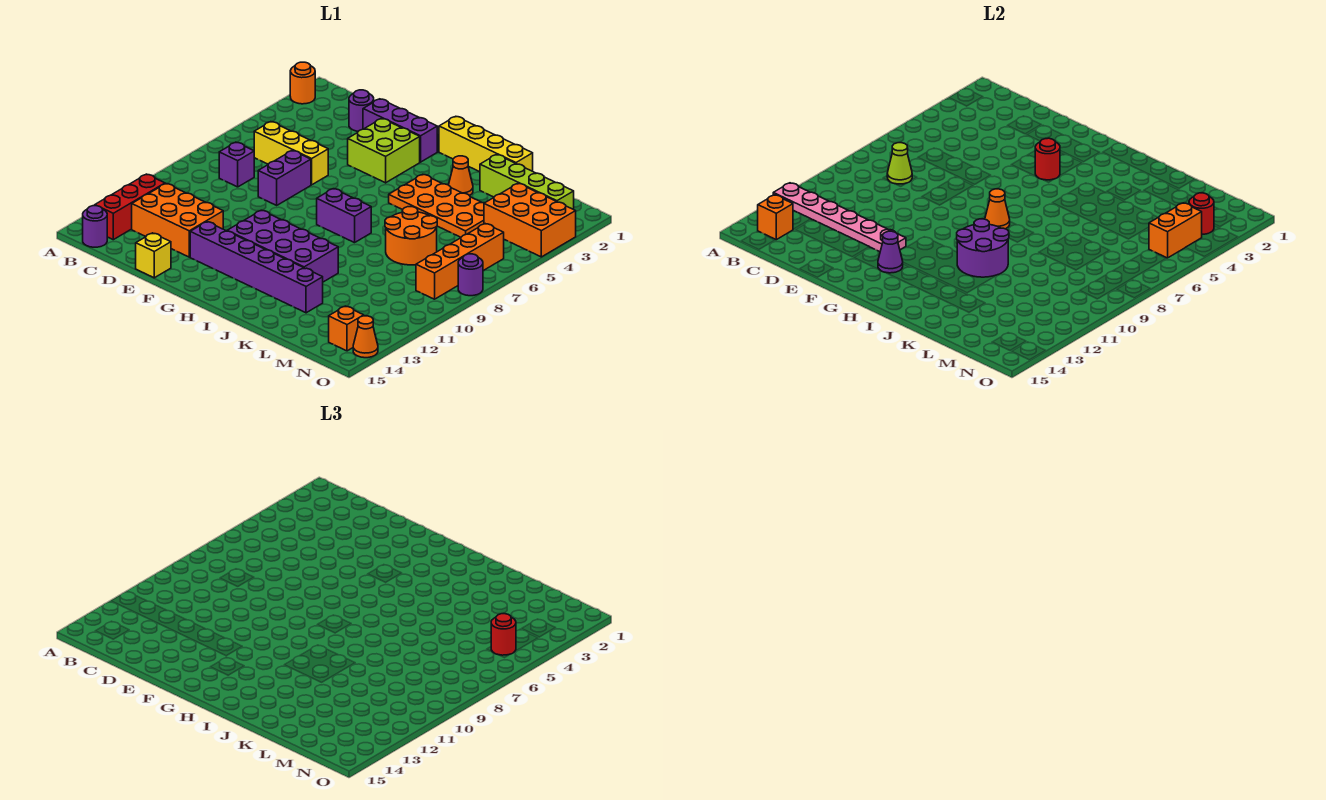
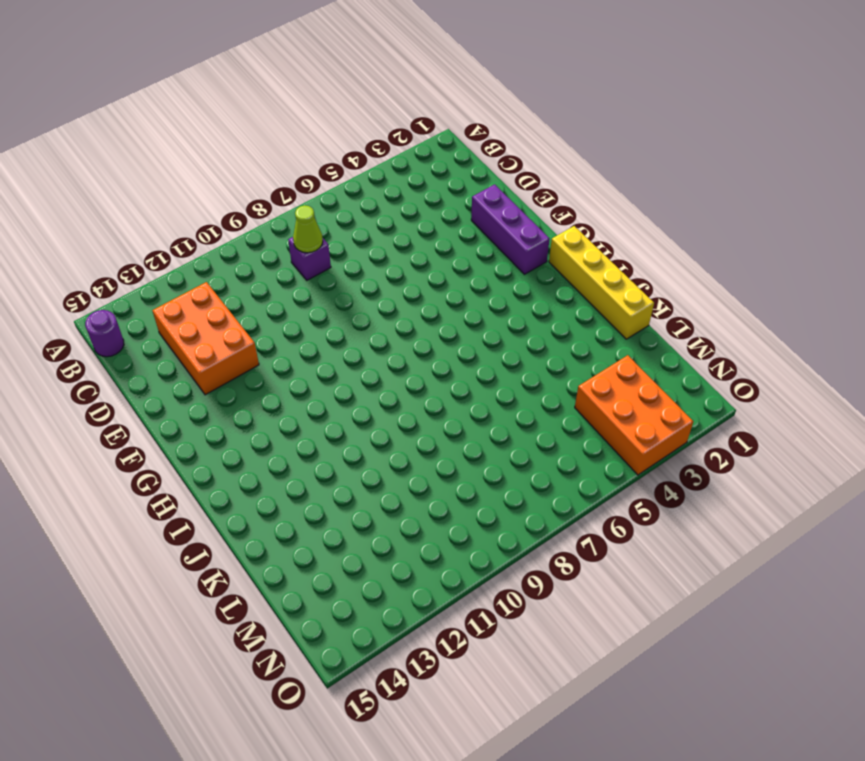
none -> orange 1x1 round brick [290,62,315,104]
none -> red 1x3 brick [95,174,165,240]
none -> yellow 1x3 brick [254,122,328,185]
none -> purple 1x1 round brick [349,90,374,131]

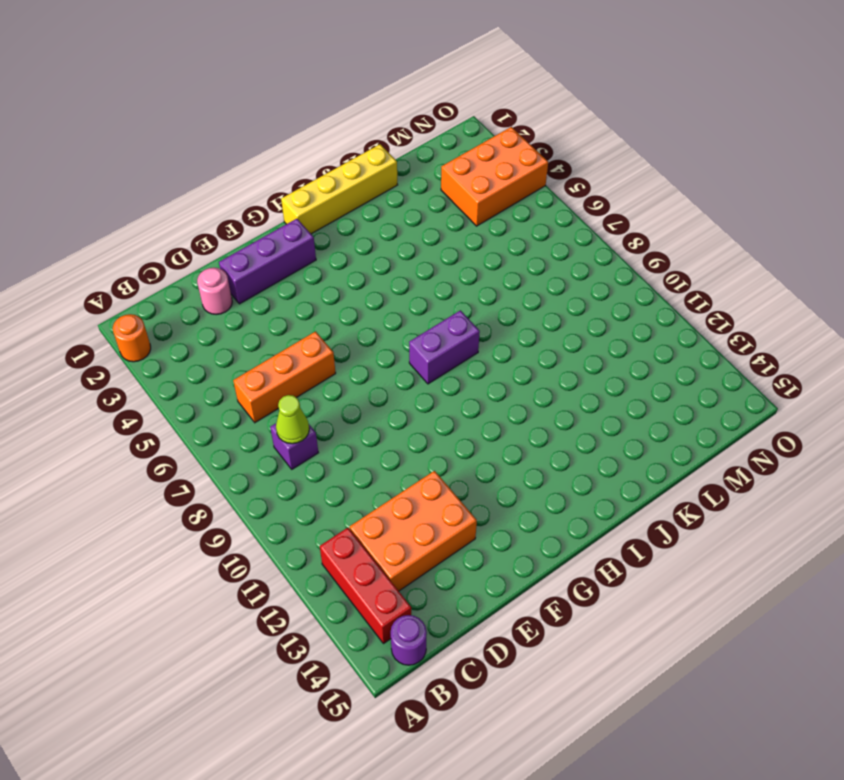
orange 1x3 brick [233,331,336,422] -> yellow 1x3 brick [254,122,328,185]
pink 1x1 round brick [197,268,232,315] -> purple 1x1 round brick [349,90,374,131]
none -> purple 1x2 brick [258,150,311,205]
none -> yellow 1x1 brick [136,233,171,278]
none -> lime 2x2 brick [348,118,420,183]
none -> purple 1x6 brick [190,222,323,313]

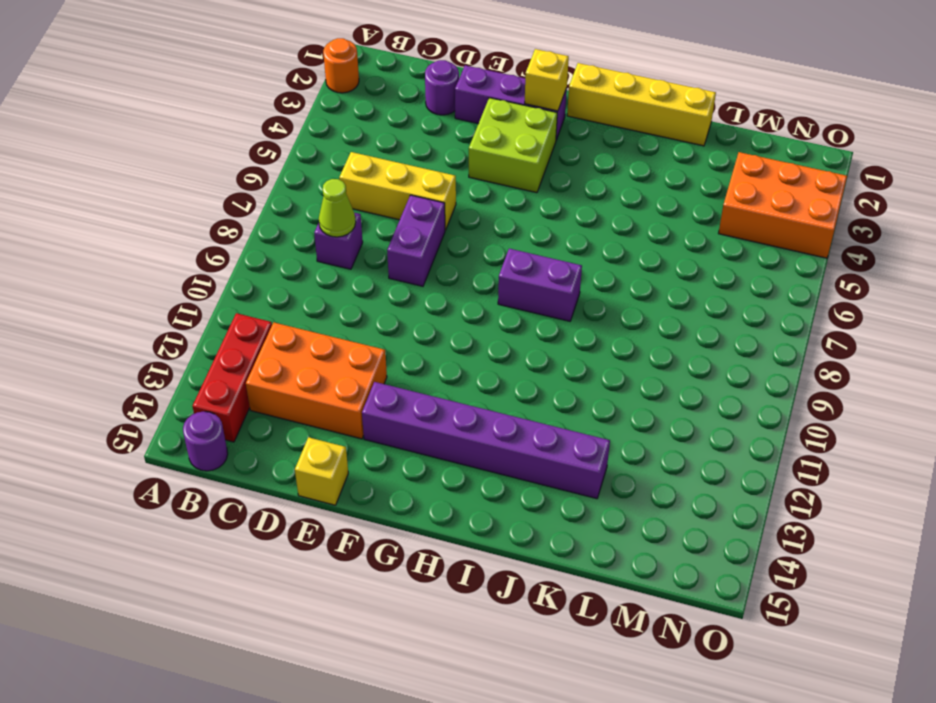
yellow 1x1 brick [525,49,569,111] -> none
none -> purple 2x4 brick [227,210,338,282]
none -> orange 2x4 plate [389,174,484,237]
none -> orange 1x1 cone [449,156,473,196]
none -> lime 1x4 brick [480,154,574,209]

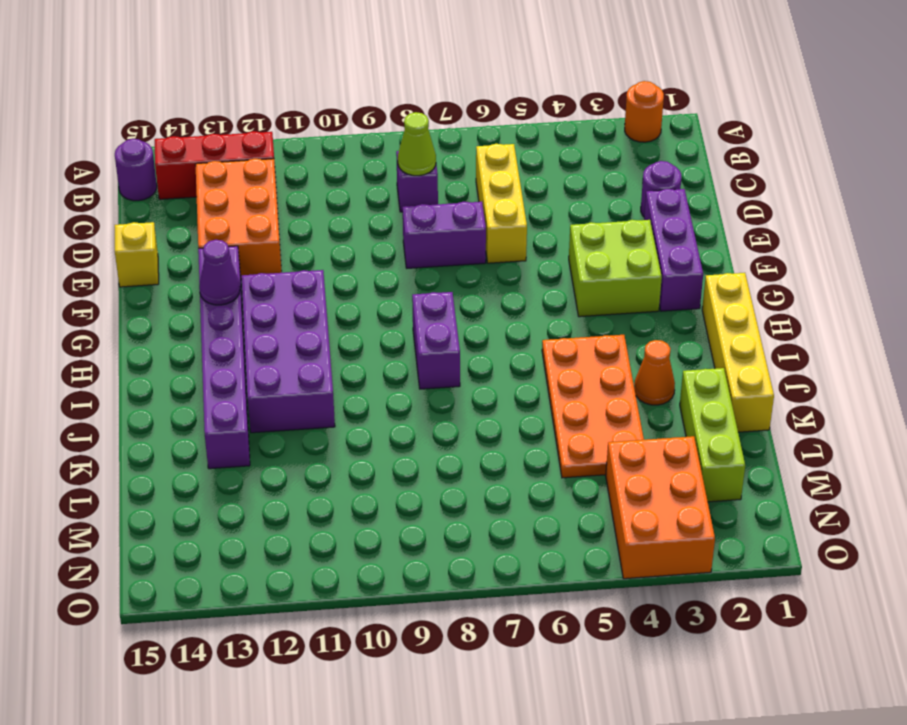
lime 1x3 brick [680,368,745,502] -> lime 1x4 brick [480,154,574,209]
none -> orange 2x2 round brick [385,207,437,265]
none -> orange 1x4 brick [416,224,504,299]
none -> orange 1x1 brick [329,306,364,351]
none -> purple 1x1 round brick [458,254,483,296]

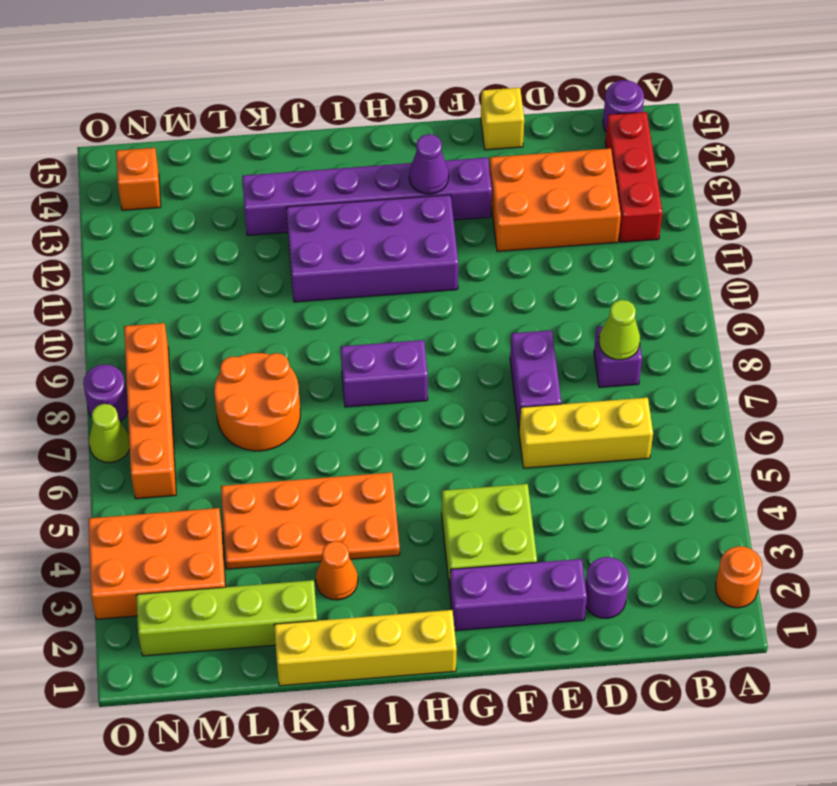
lime 1x1 cone [89,404,130,463] -> none
none -> orange 1x1 cone [353,316,378,358]
none -> pink 1x6 plate [773,183,906,252]
none -> orange 1x1 brick [758,195,793,240]
none -> red 1x1 round brick [1035,138,1060,180]

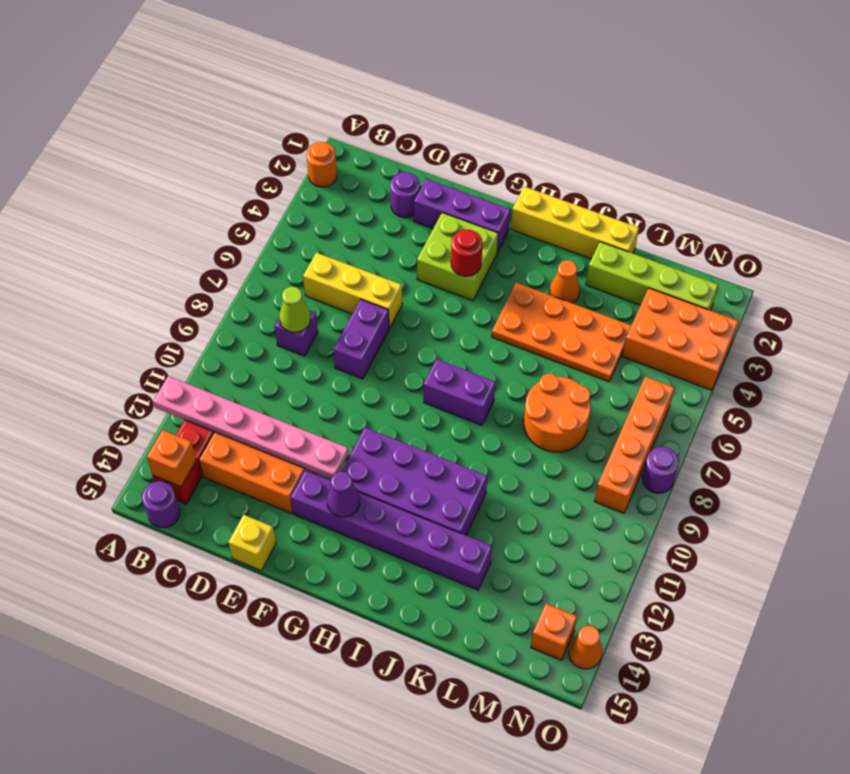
none -> orange 1x1 cone [985,189,1010,229]
none -> purple 2x2 round brick [957,219,1009,277]
none -> red 1x1 round brick [1189,193,1214,234]
none -> orange 1x2 brick [1149,203,1202,258]

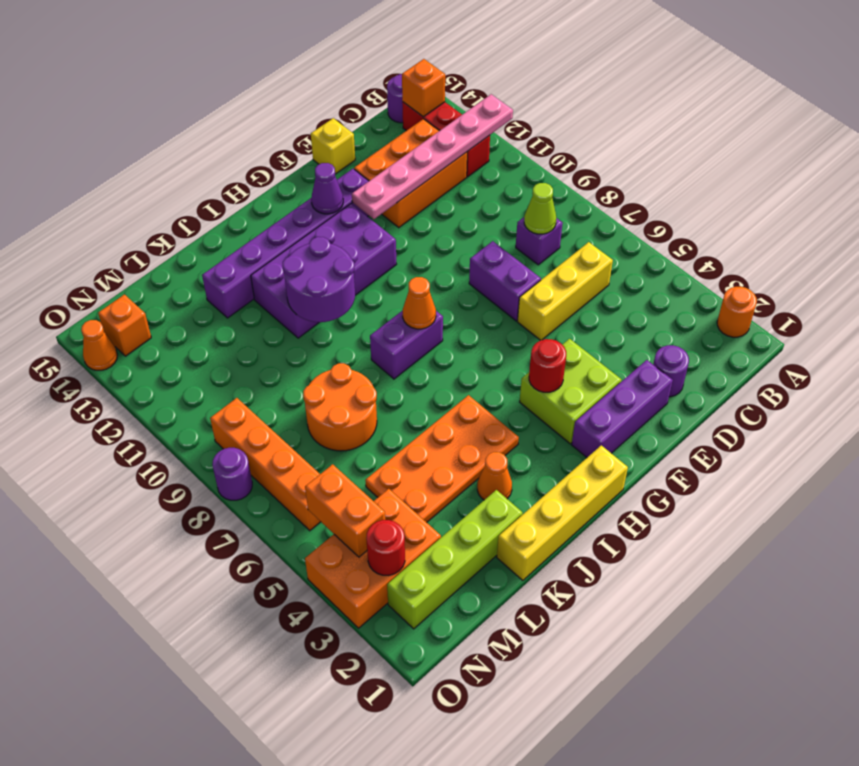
none -> red 1x1 round brick [491,614,516,655]

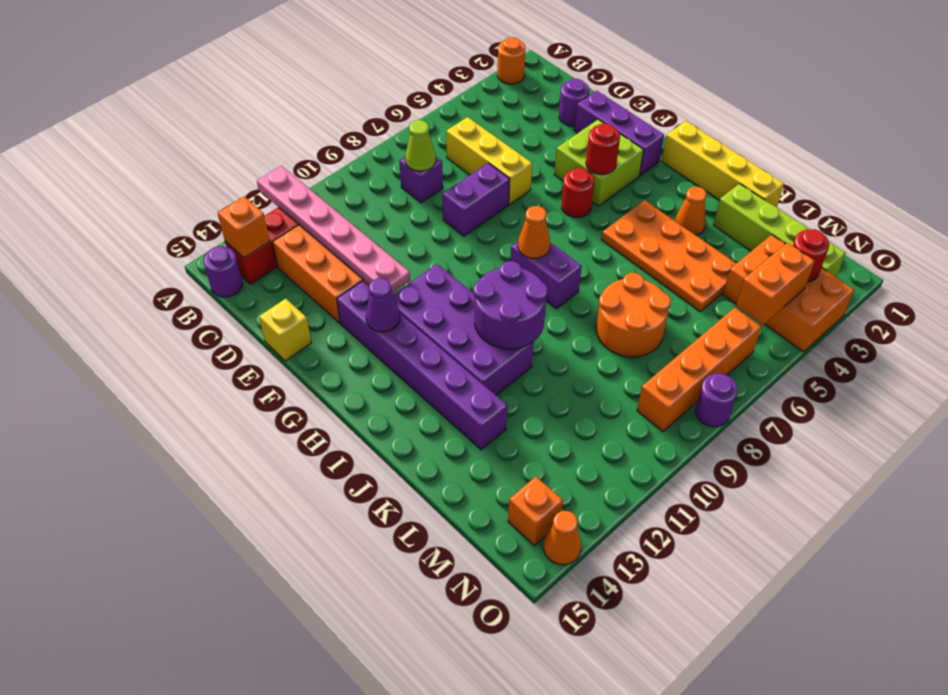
red 1x1 round brick [562,168,594,217] -> red 1x1 round brick moved to [491,614,516,655]

